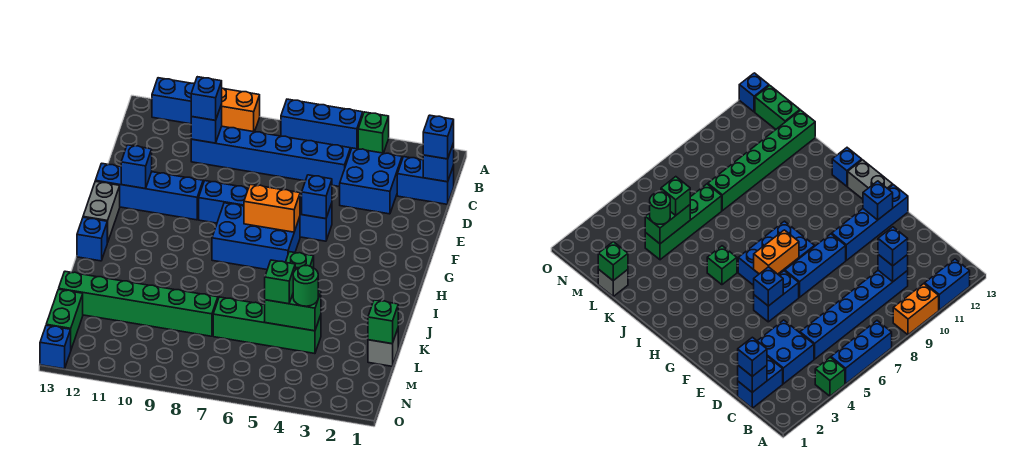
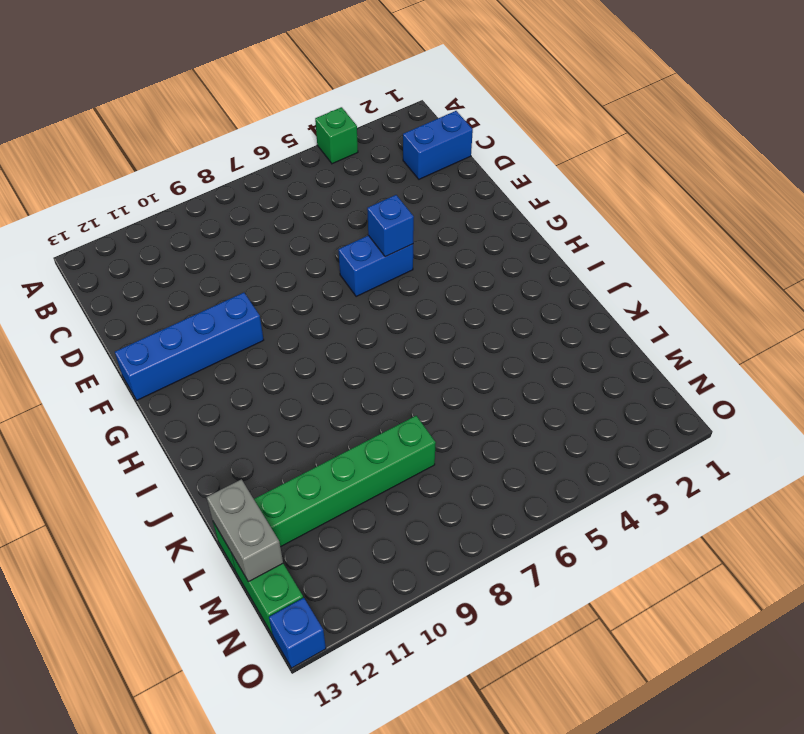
grey 1x2 brick [206,479,283,582] -> grey 1x2 brick moved to [83,181,120,243]
none -> blue 1x3 brick [281,99,363,149]
none -> orange 1x2 brick [222,88,260,132]
none -> blue 1x2 brick [152,78,195,124]
none -> blue 2x2 brick [340,148,402,214]

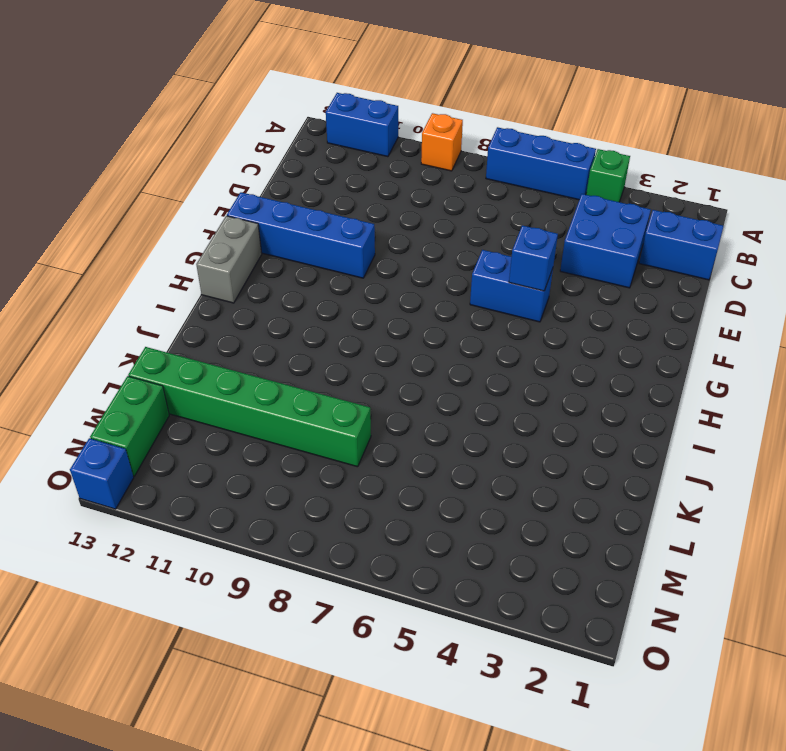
orange 1x1 brick [421,113,463,171] -> orange 1x2 brick [222,88,260,132]
none -> blue 1x6 brick [191,126,351,187]
none -> blue 1x3 brick [199,181,248,223]
none -> blue 2x3 brick [212,203,300,270]
none -> green 1x1 brick [286,252,314,270]

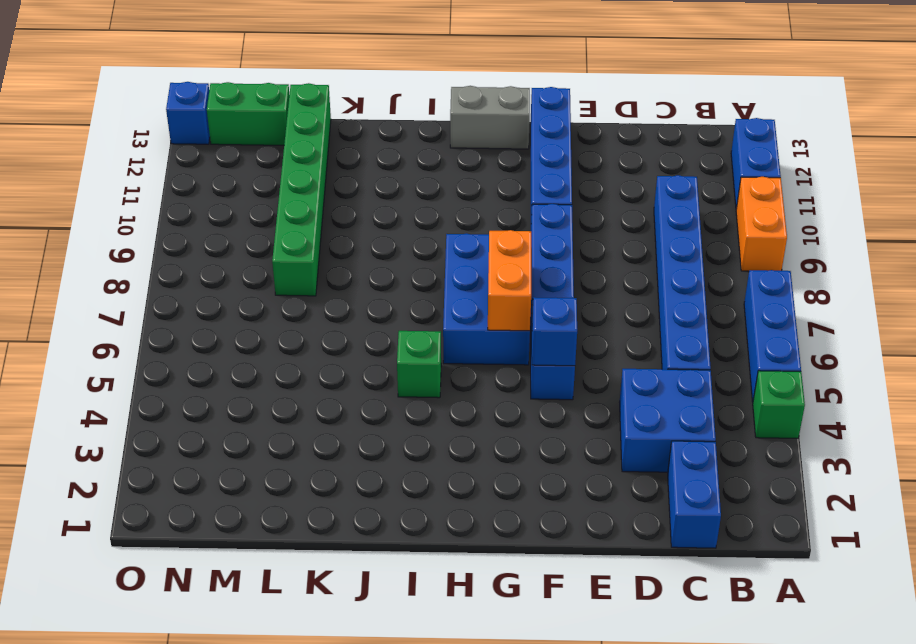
none -> blue 1x1 brick [77,217,107,261]
none -> grey 1x1 brick [368,329,398,366]
none -> green 1x4 brick [213,297,321,354]
none -> blue 1x1 brick [423,143,454,182]

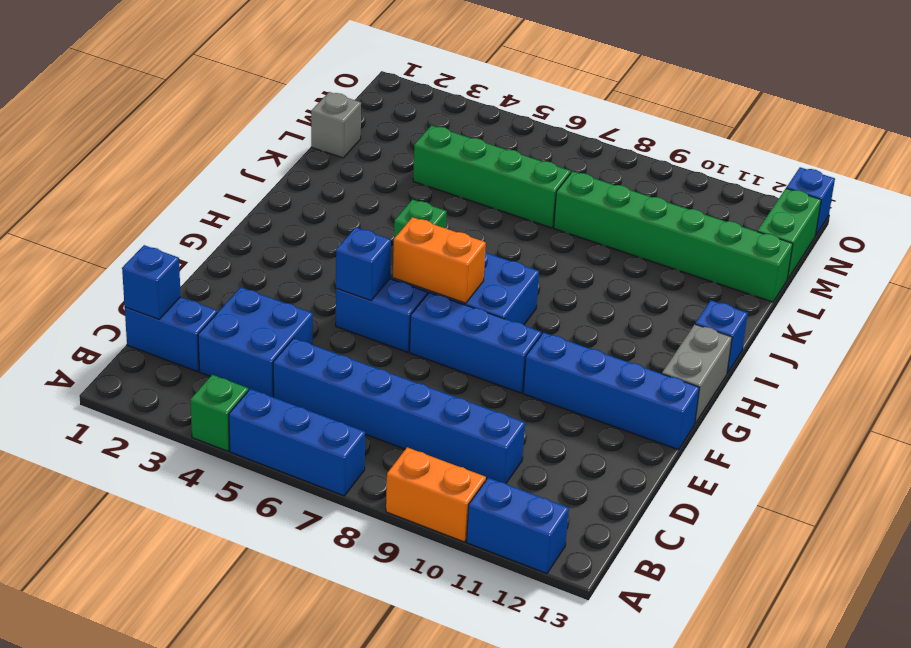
none -> blue 1x1 brick [191,104,222,143]
none -> blue 1x1 brick [121,145,152,189]
none -> green 1x1 brick [368,300,398,344]
none -> green 1x2 brick [265,291,321,331]

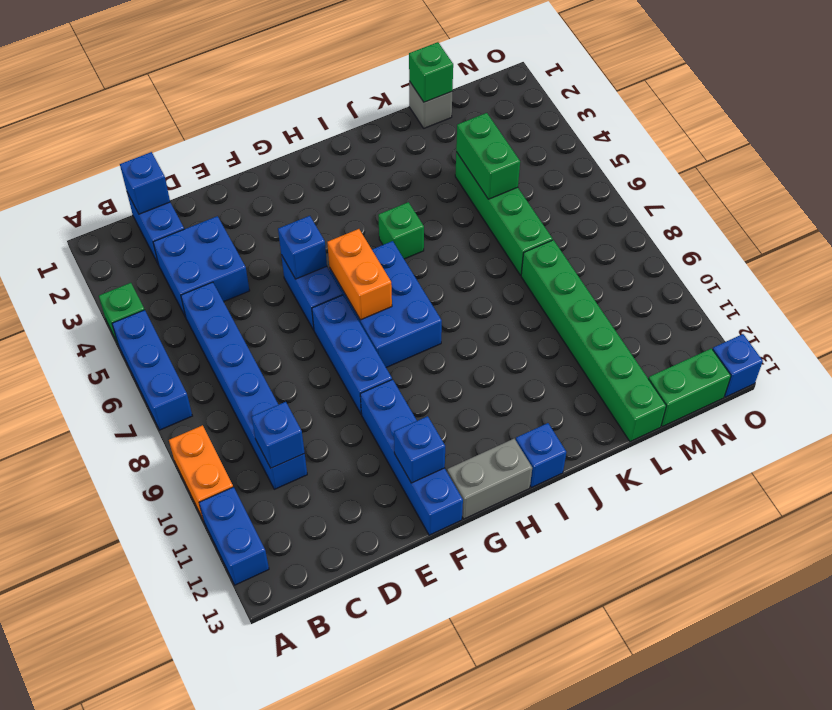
none -> blue 1x1 brick [423,115,454,159]
none -> blue 1x1 brick [191,77,222,120]
none -> green 1x1 round brick [293,265,318,306]
none -> green 1x1 brick [265,260,295,304]

